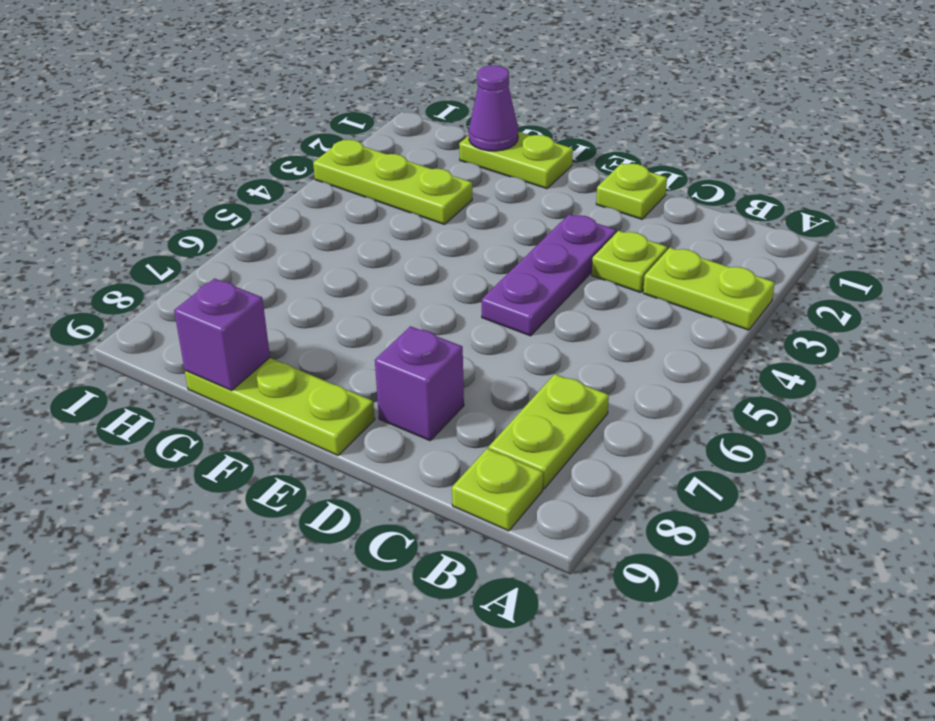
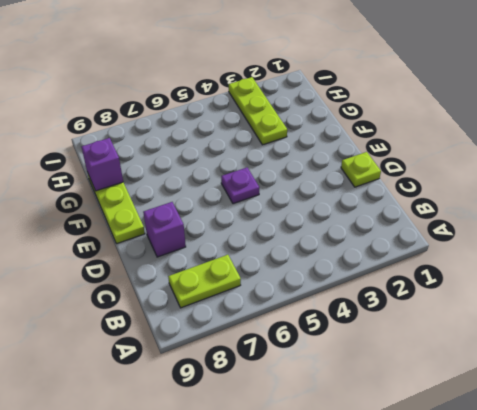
purple 1x1 plate [221,168,259,204] -> none
none -> lime 1x2 plate [643,248,775,330]
none -> lime 1x1 plate [452,449,543,531]
none -> lime 1x1 plate [592,231,667,293]

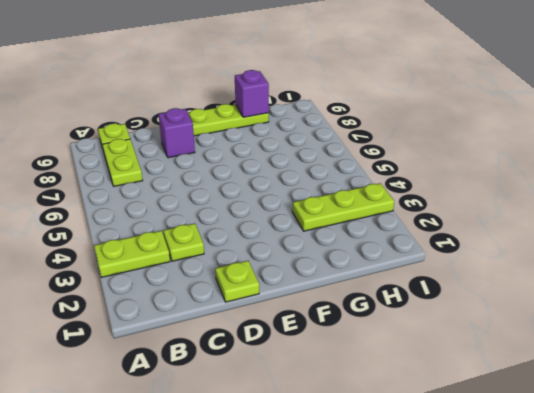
none -> purple 1x3 plate [482,214,616,336]
none -> lime 1x2 plate [459,132,573,189]
none -> purple 1x1 cone [469,65,518,151]

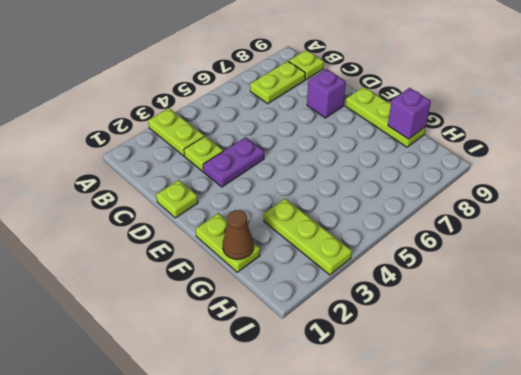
purple 1x2 plate [203,137,264,187] -> purple 1x3 plate [482,214,616,336]
brown 1x1 cone [223,210,254,259] -> purple 1x1 cone [469,65,518,151]

